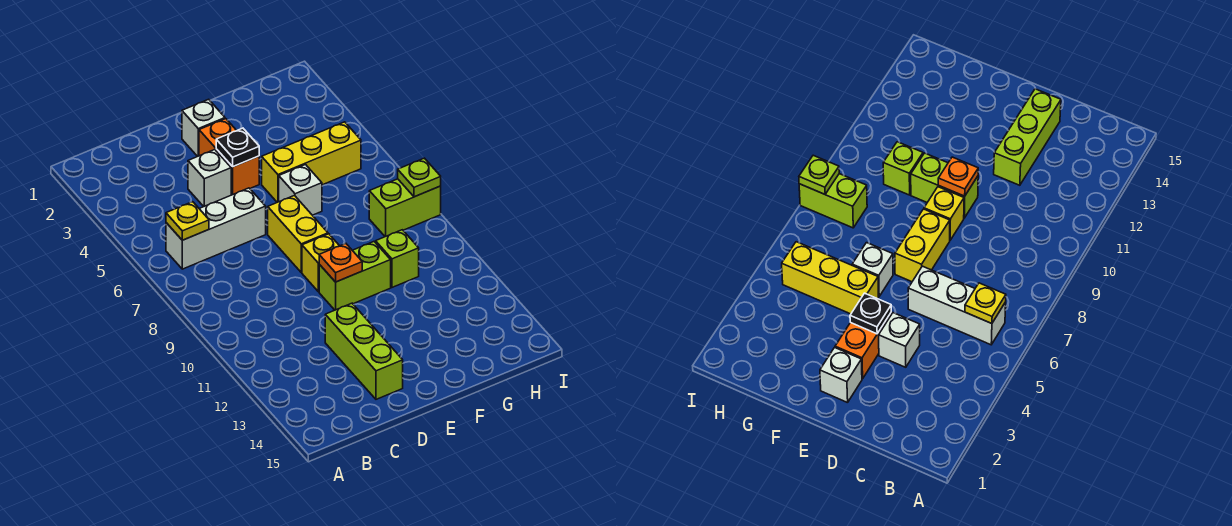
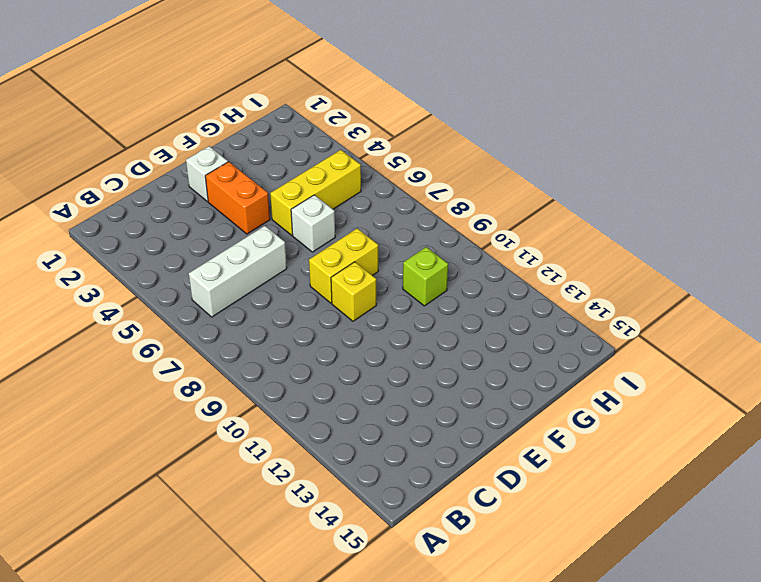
yellow 1x2 brick [309,228,378,303] -> yellow 1x2 brick turned to [268,196,328,272]
none -> white 1x1 brick [188,150,231,207]
none -> lime 1x3 brick [325,303,403,399]
none -> lime 1x2 brick [319,242,391,310]

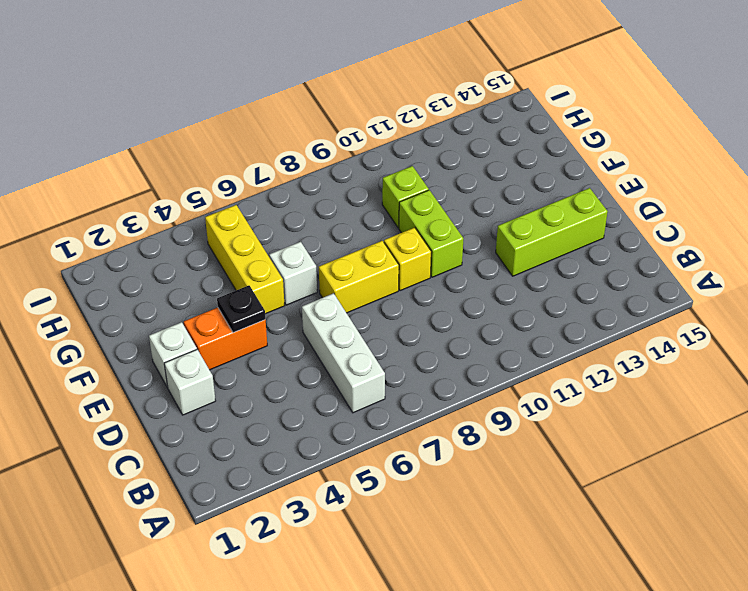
white 1x1 brick [164,349,215,415] -> white 1x1 brick moved to [188,150,231,207]
none -> lime 1x2 brick [369,179,441,237]
none -> yellow 1x1 plate [166,202,209,240]
none -> orange 1x1 plate [319,244,362,282]

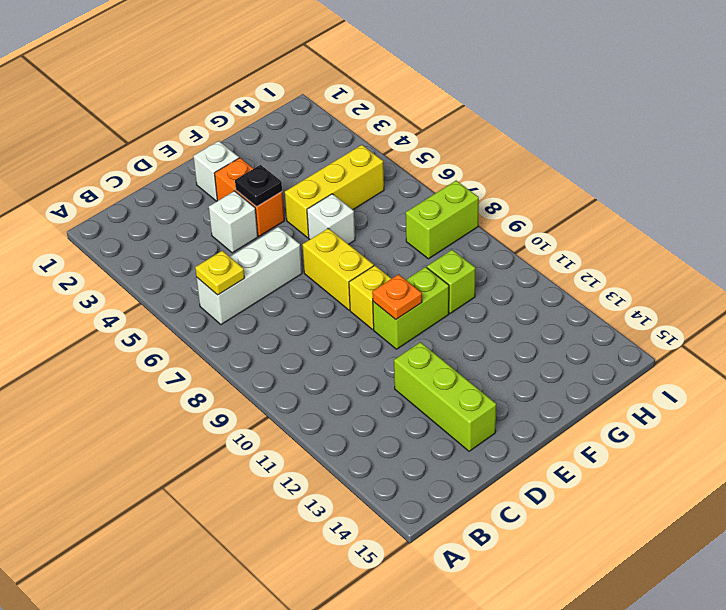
none -> lime 1x1 plate [398,158,441,197]

